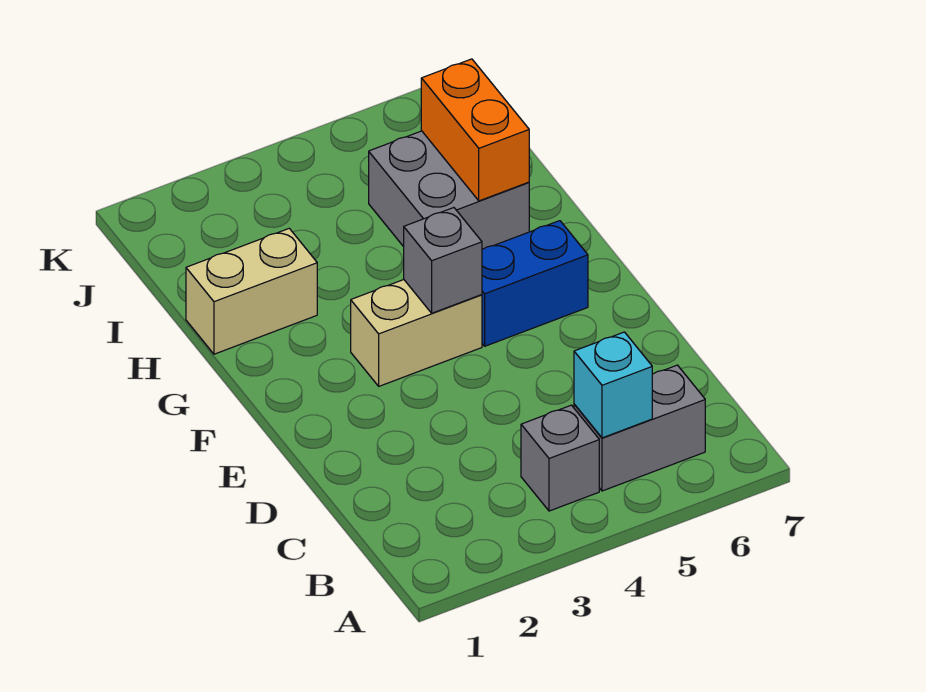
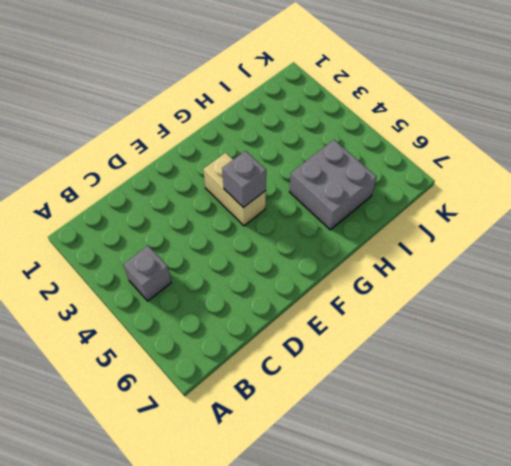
none -> grey 1x2 brick [574,365,705,491]
none -> blue 1x2 brick [482,221,588,346]

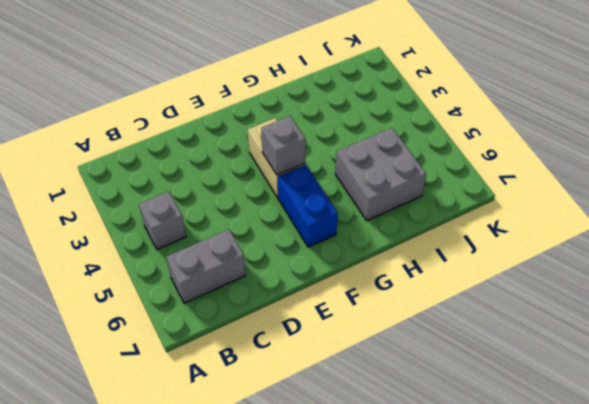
grey 1x2 brick [166,230,246,303] -> grey 1x2 brick turned to [574,365,705,491]
none -> tan 1x2 brick [186,228,317,354]
none -> cyan 1x1 brick [574,332,652,438]

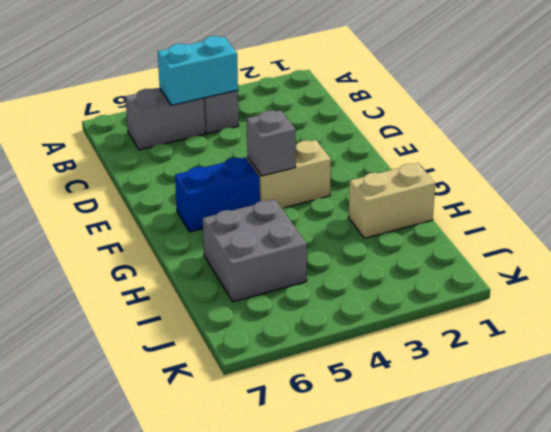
cyan 1x2 brick [158,36,238,105] -> cyan 1x1 brick [574,332,652,438]
none -> orange 1x2 brick [421,59,529,201]

